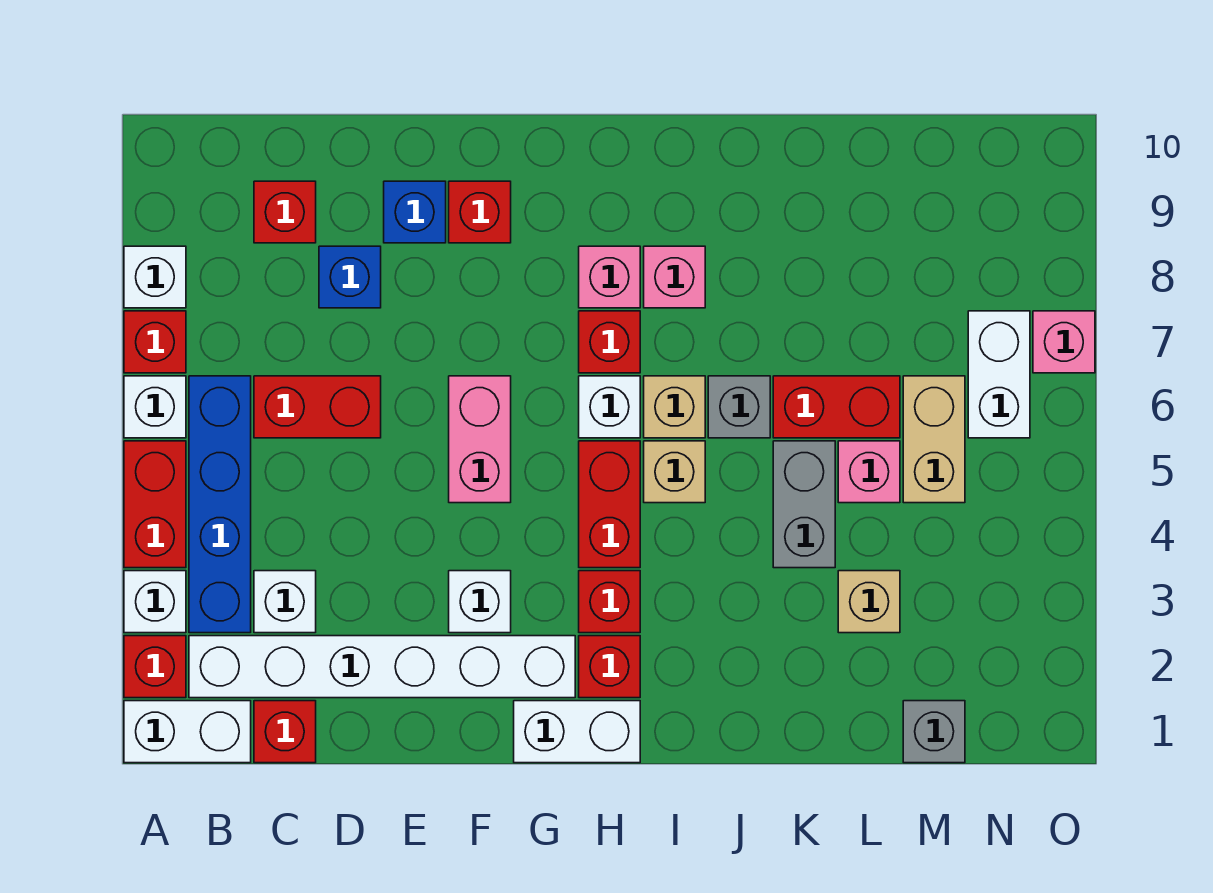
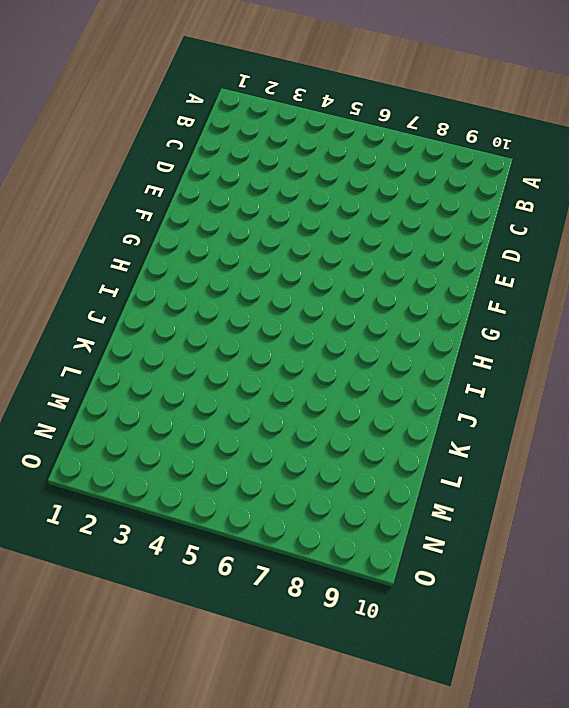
none -> white 1x2 brick [124,701,251,763]
none -> red 1x1 brick [124,636,186,698]
none -> white 1x1 brick [124,571,186,633]
none -> red 1x2 brick [124,441,186,568]

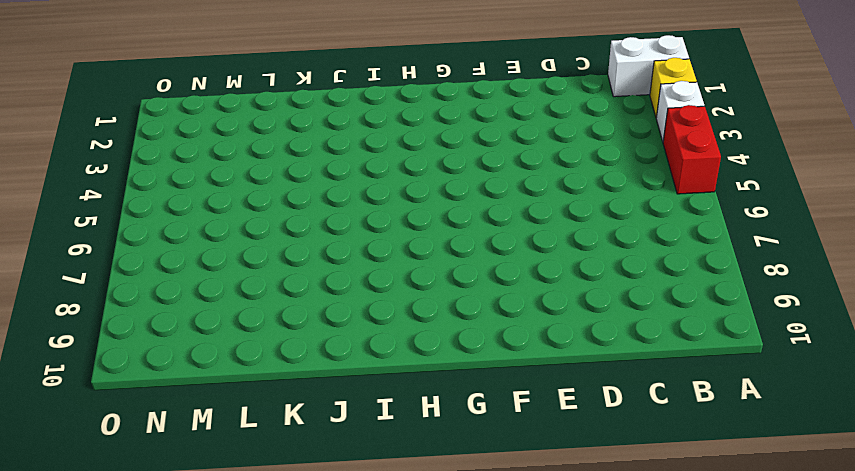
yellow 1x1 brick [650,58,697,118] -> red 1x1 brick [124,636,186,698]
none -> white 1x1 brick [124,376,186,438]
none -> red 1x1 brick [124,311,186,373]
none -> white 1x1 brick [124,246,186,308]
none -> white 1x6 brick [189,636,575,698]

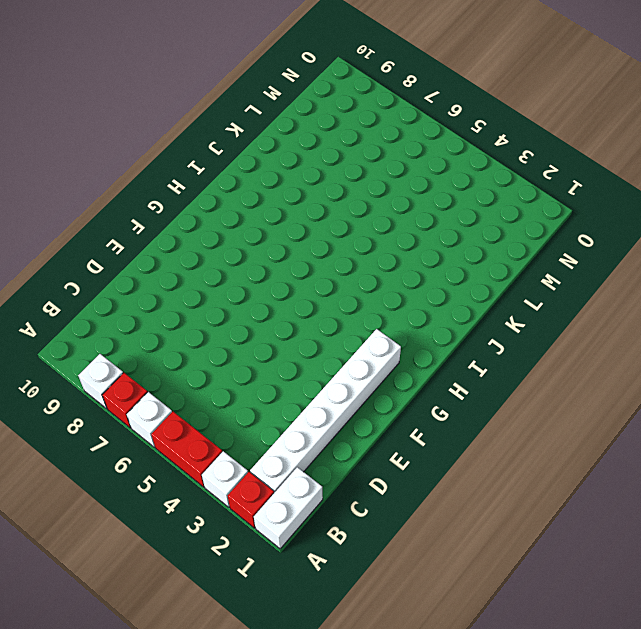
none -> blue 1x4 brick [189,376,251,633]
none -> red 1x1 brick [254,701,316,763]
none -> white 1x1 brick [254,571,316,633]
none -> red 1x2 brick [254,376,381,438]

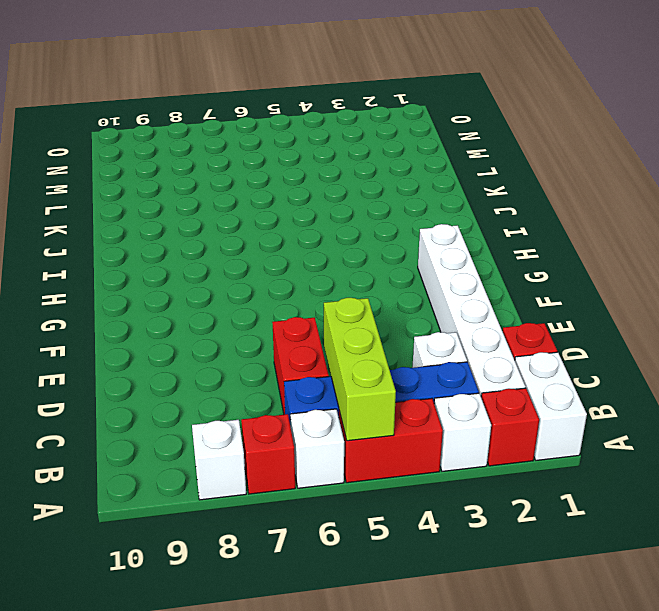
lime 1x3 brick [324,298,396,441] -> none
none -> red 1x1 brick [254,181,316,243]
none -> blue 1x1 brick [319,246,381,308]
none -> blue 1x1 brick [384,181,446,243]
none -> white 1x1 brick [449,571,511,633]

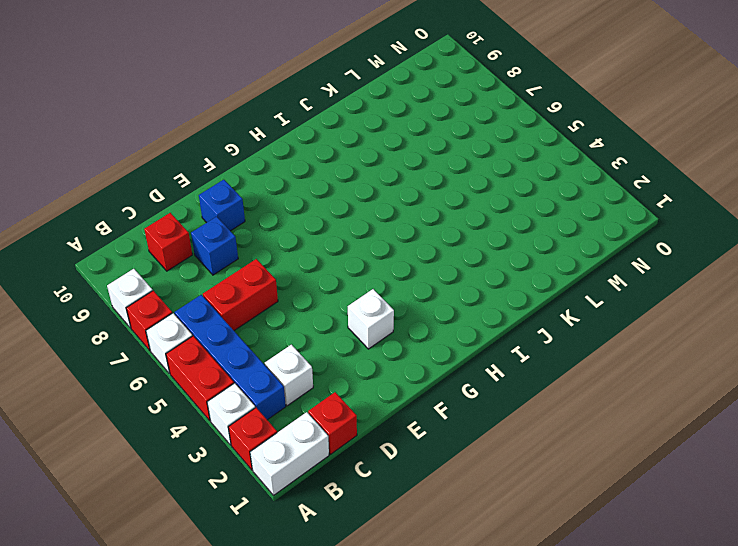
none -> white 1x6 brick [189,636,575,698]
none -> pink 1x2 brick [449,376,511,503]
none -> red 1x1 brick [449,181,511,243]
none -> white 1x2 brick [514,701,640,763]

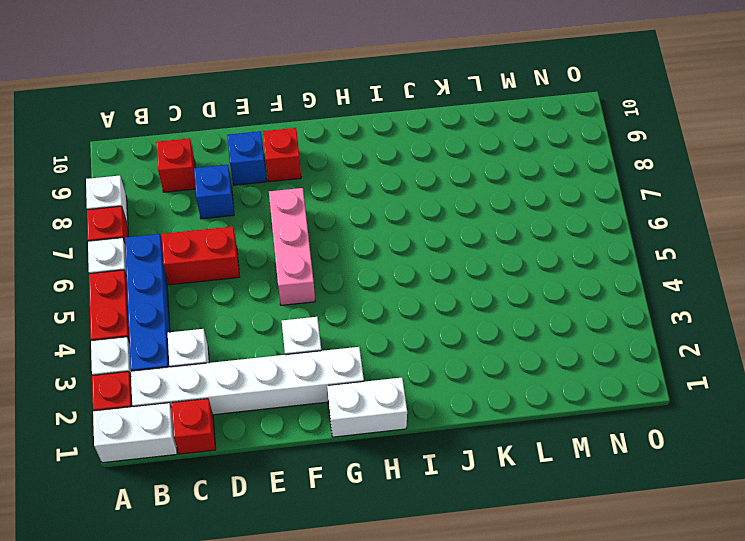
pink 1x3 brick [269,188,315,305] -> pink 1x2 brick [449,376,511,503]
none -> red 1x1 brick [579,636,640,698]
none -> red 1x1 brick [579,571,640,633]
none -> red 1x2 brick [579,441,640,568]
none -> white 1x1 brick [579,376,640,438]

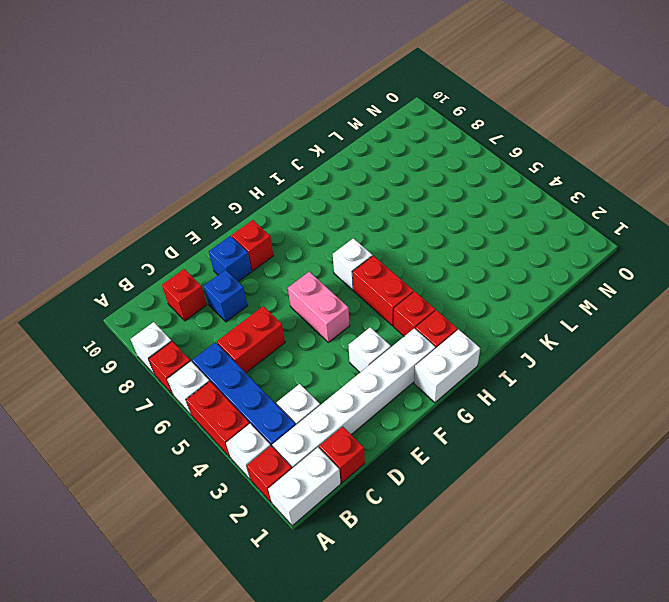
none -> red 1x1 brick [579,311,640,373]
none -> pink 1x1 brick [579,246,640,308]
none -> tan 1x1 brick [644,441,705,503]
none -> tan 1x1 brick [644,376,705,438]

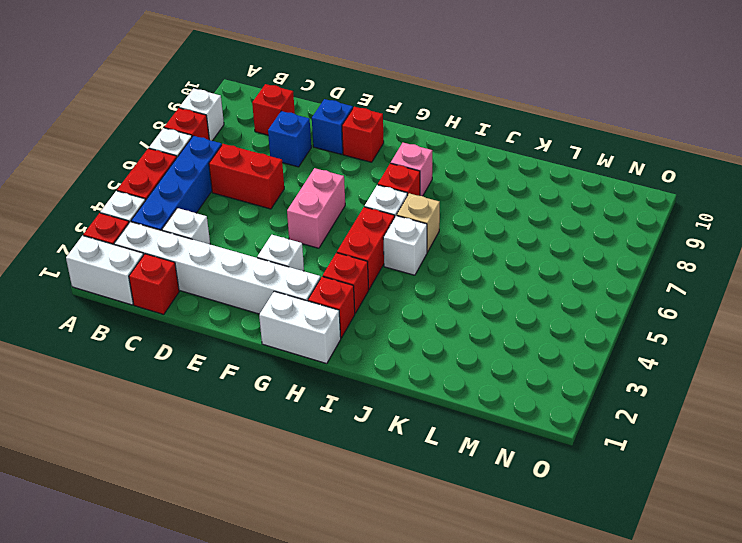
white 1x1 brick [383,216,427,275] -> tan 1x1 brick [644,441,705,503]
none -> pink 1x1 brick [644,246,705,308]
none -> grey 1x1 brick [708,376,770,438]
none -> grey 1x2 brick [773,441,835,568]
none -> red 1x2 brick [773,376,900,438]

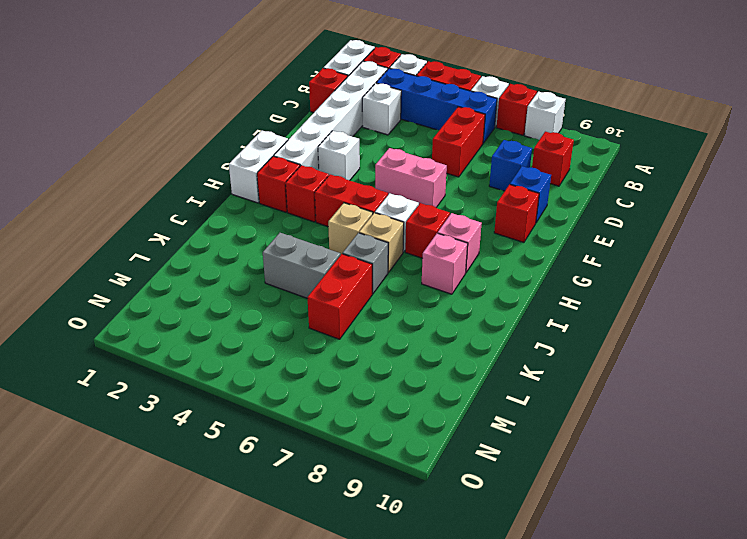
none -> tan 1x1 brick [838,571,900,633]
none -> pink 1x1 brick [838,441,900,503]
none -> grey 1x1 brick [903,701,965,763]
none -> tan 1x2 brick [903,376,965,503]

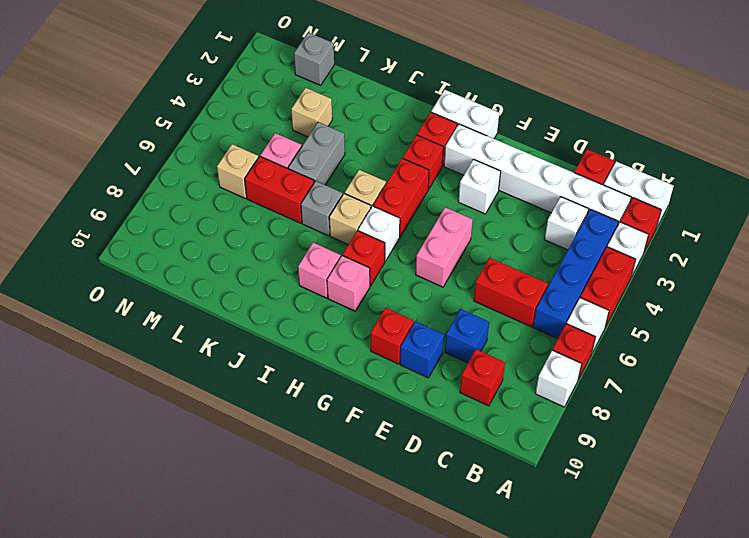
tan 1x1 brick [217,144,258,198] -> tan 1x2 brick [903,376,965,503]
none -> white 1x2 brick [968,311,1030,438]
none -> pink 1x1 brick [1033,311,1095,373]

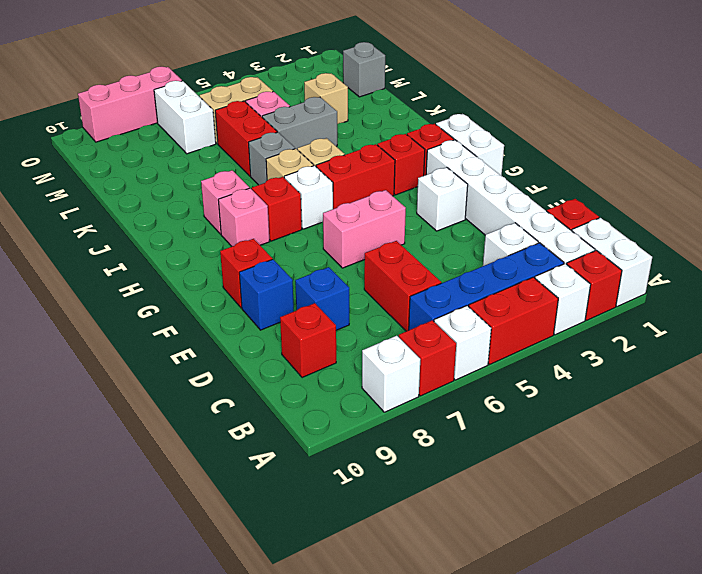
white 1x2 brick [154,81,216,154] -> white 1x2 brick turned to [968,311,1030,438]
pink 1x3 brick [78,67,182,142] -> pink 1x1 brick [1033,311,1095,373]

